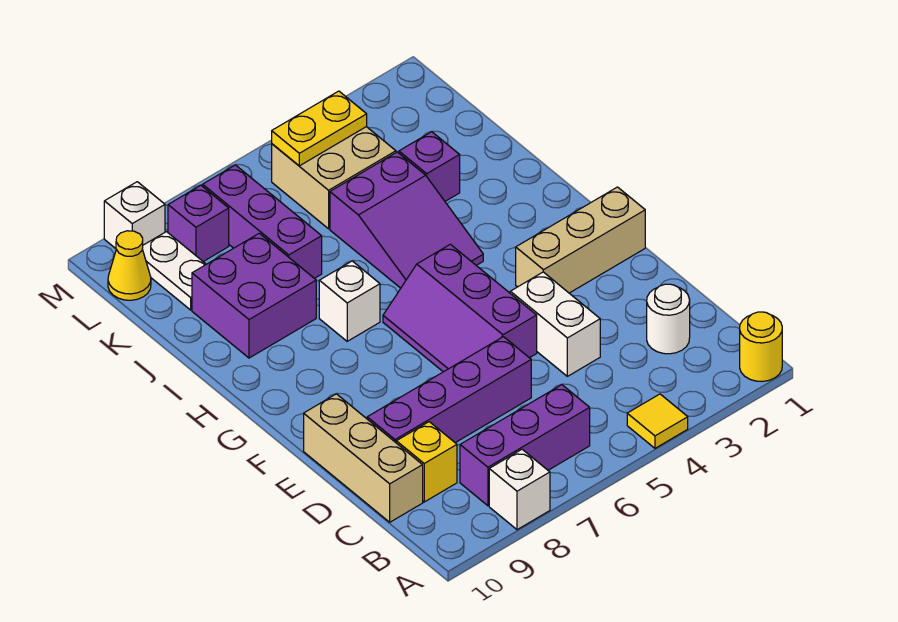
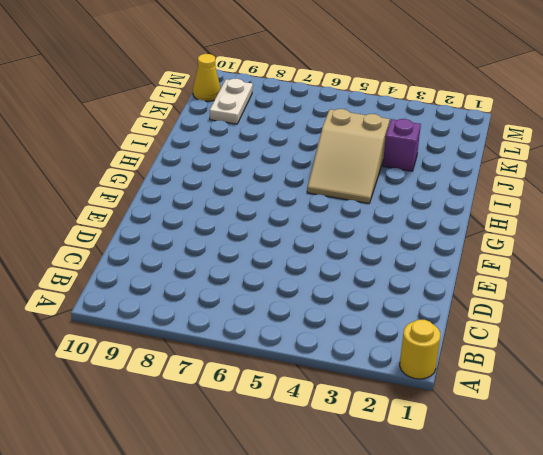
tan 2x3 slope [307,109,390,203] -> purple 2x3 slope [330,152,483,288]
none -> yellow 1x1 tile [627,394,688,448]
none -> white 1x1 brick [489,449,550,530]
none -> purple 1x3 brick [460,385,590,506]

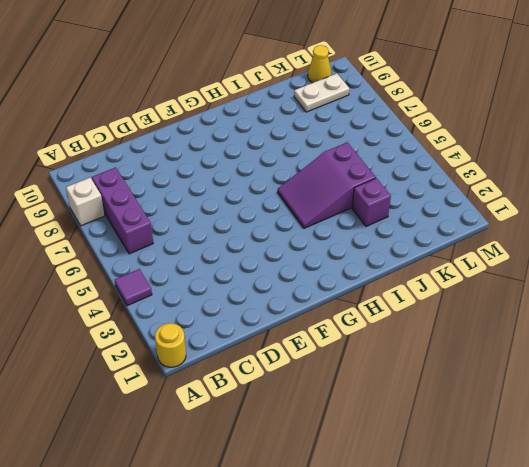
purple 1x1 tile [115,269,152,306] -> yellow 1x1 tile [627,394,688,448]
none -> white 1x1 round brick [647,284,690,354]
none -> yellow 1x1 brick [396,422,457,502]
none -> tan 1x3 brick [304,394,423,522]

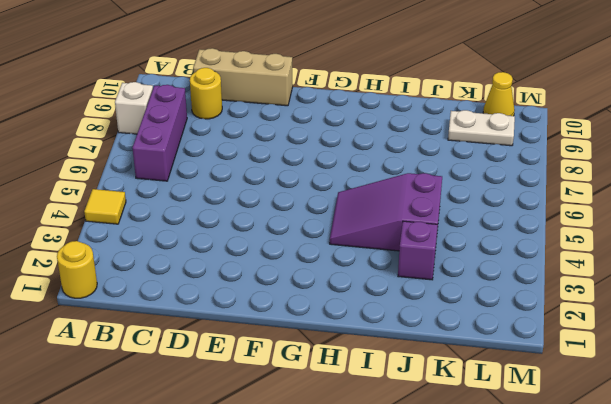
yellow 1x1 round brick [190,68,222,119] -> yellow 1x1 brick [396,422,457,502]
none -> white 1x1 round brick [647,284,690,354]
none -> white 1x2 brick [510,272,600,376]
none -> purple 1x4 brick [367,337,531,443]

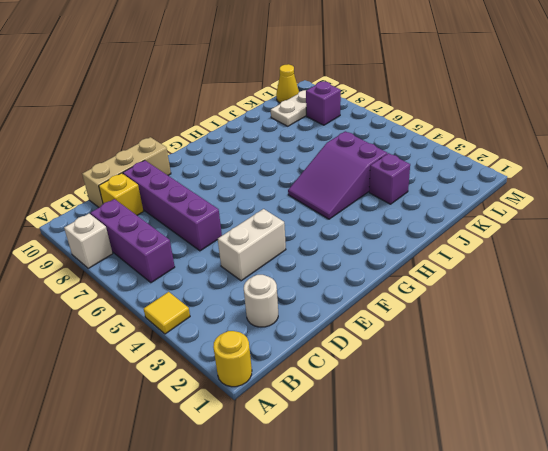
none -> purple 2x3 slope [383,244,537,372]
none -> tan 1x3 brick [516,187,645,293]
none -> white 1x1 brick [319,261,380,341]

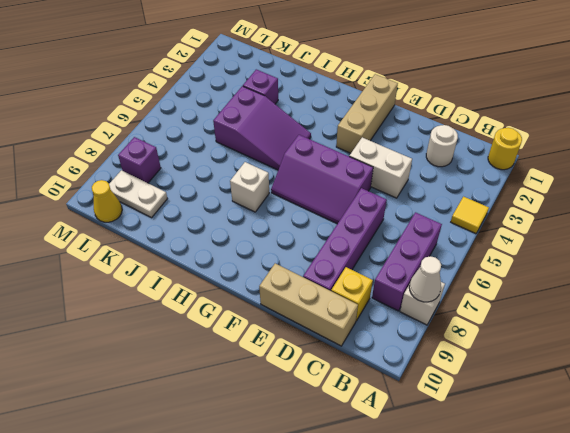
white 1x1 cone [409,256,441,302] -> none
none -> purple 2x2 brick [192,233,316,358]
none -> purple 1x3 brick [203,165,322,278]
none -> tan 2x2 brick [272,127,396,229]

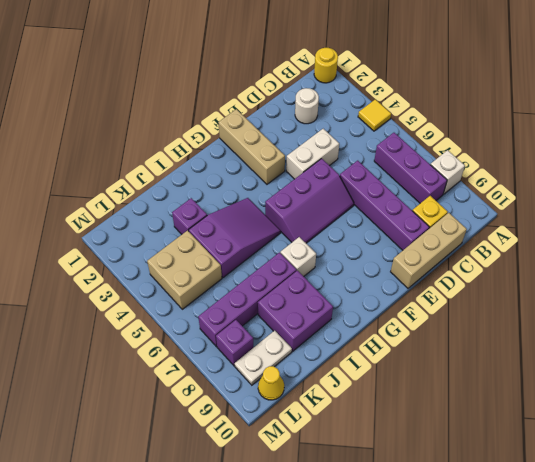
purple 1x4 brick [198,253,296,347] -> purple 1x3 brick [203,165,322,278]
none -> white 1x1 brick [104,182,165,249]
none -> yellow 1x2 plate [272,91,367,166]

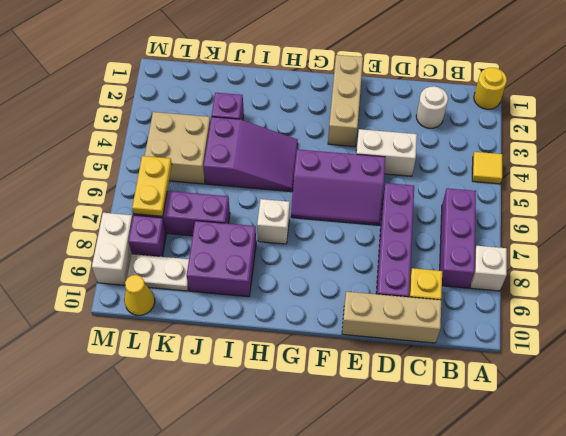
yellow 1x2 plate [132,156,172,216] -> yellow 1x2 plate moved to [272,91,367,166]
white 1x2 brick [92,213,133,285] -> white 1x1 brick [104,182,165,249]

